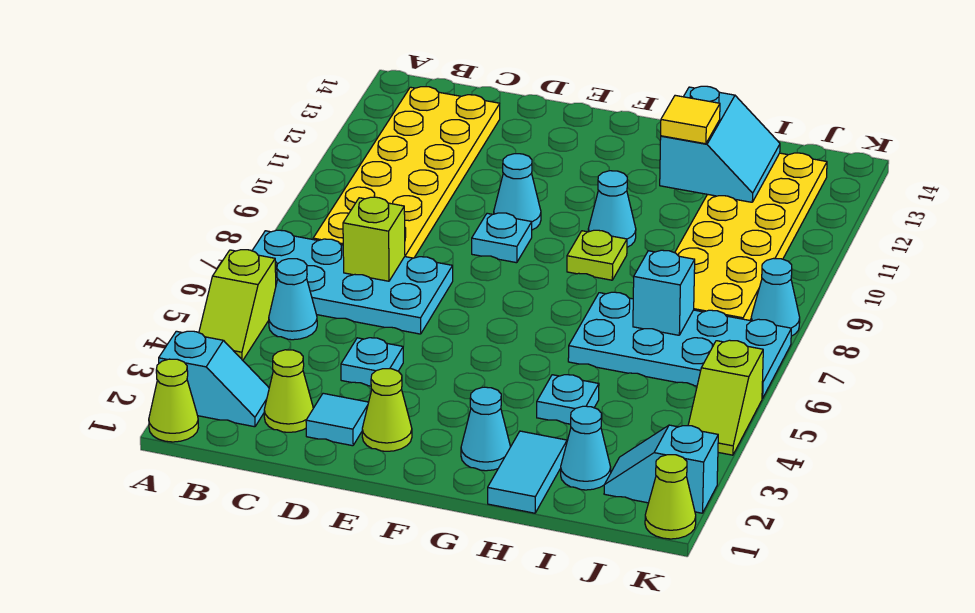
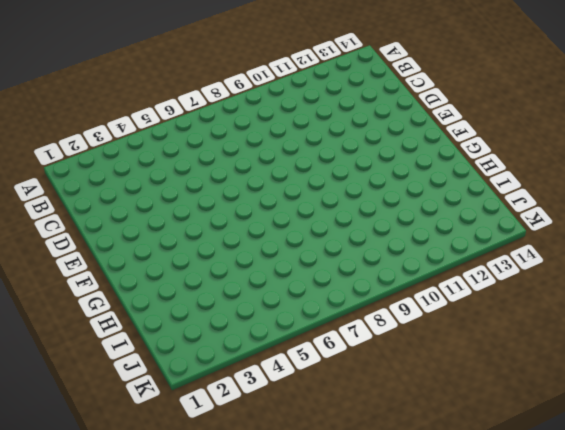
none -> lime 1x1 cone [149,359,198,442]
none -> cyan 1x2 slope [159,331,269,427]
none -> lime 1x2 slope [199,250,276,360]

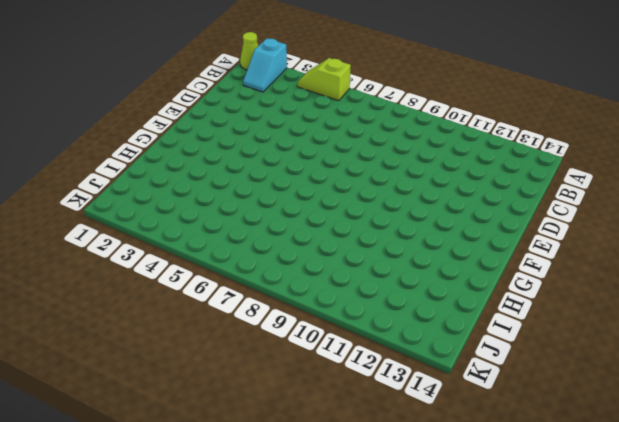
none -> cyan 2x4 plate [252,230,453,334]
none -> cyan 1x1 cone [269,259,317,340]
none -> yellow 2x6 plate [313,87,500,258]

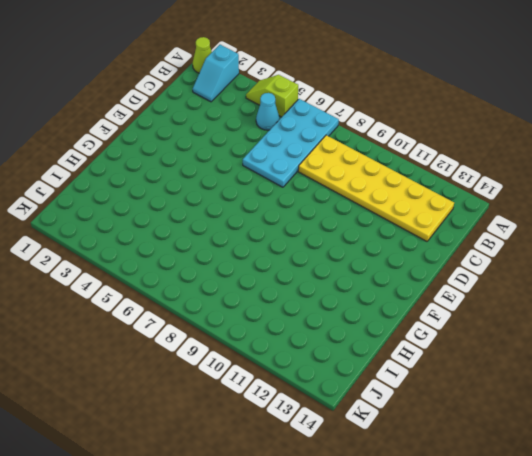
none -> lime 1x1 cone [264,350,313,432]
none -> cyan 1x1 tile [306,393,369,446]
none -> cyan 1x1 plate [341,338,403,386]

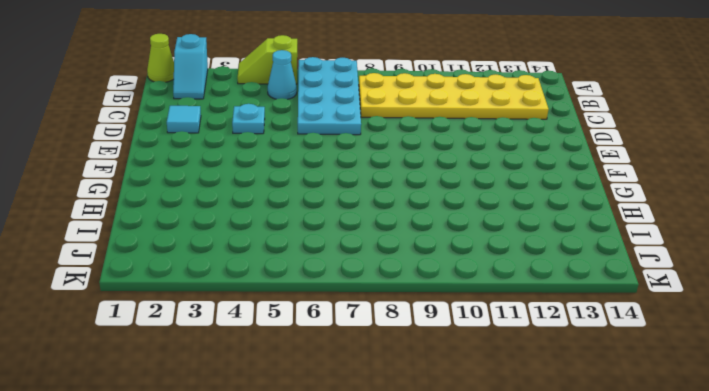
none -> lime 1x1 cone [264,350,313,432]
none -> lime 1x1 cone [362,369,412,451]
none -> cyan 1x1 plate [472,213,532,263]

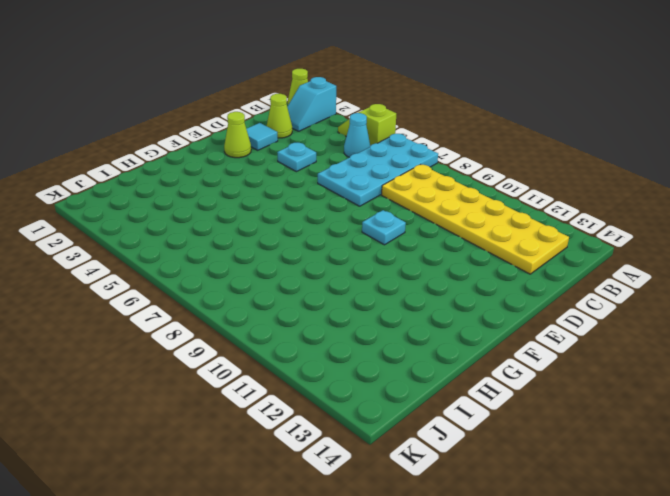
none -> cyan 1x1 cone [494,154,541,230]
none -> cyan 1x1 cone [461,387,510,471]
none -> lime 1x1 plate [567,230,627,280]

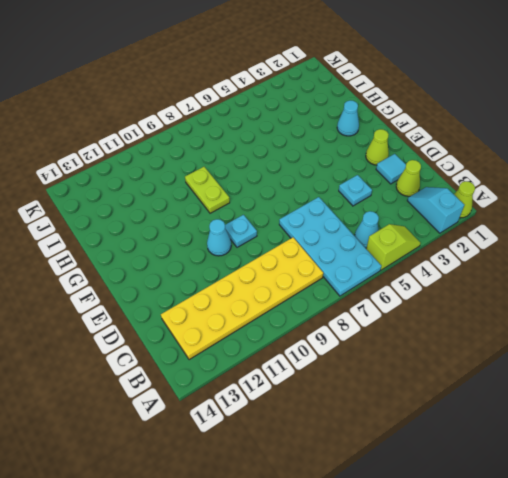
lime 1x2 plate [185,167,230,213] -> lime 1x1 plate [567,230,627,280]
none -> cyan 1x1 cone [588,171,636,247]
none -> cyan 1x2 tile [488,431,567,513]
none -> cyan 1x1 plate [537,375,599,424]

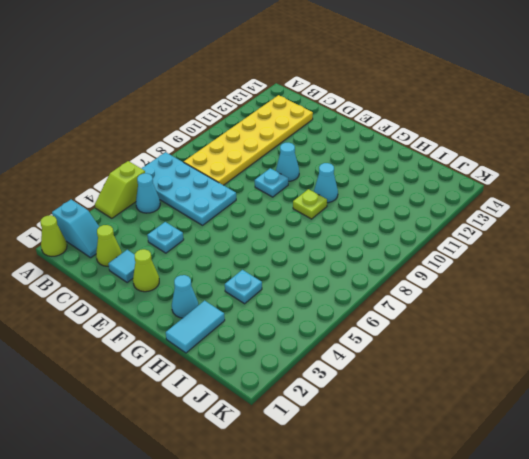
none -> cyan 2x4 plate [568,292,791,398]
none -> cyan 1x1 cone [561,406,611,490]
none -> yellow 2x6 plate [675,153,827,320]

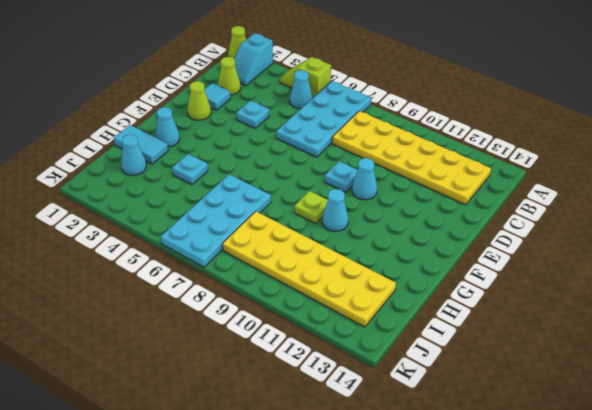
none -> cyan 1x2 slope [604,425,718,513]
none -> lime 1x1 cone [645,455,696,539]
none -> lime 1x2 slope [688,340,763,455]

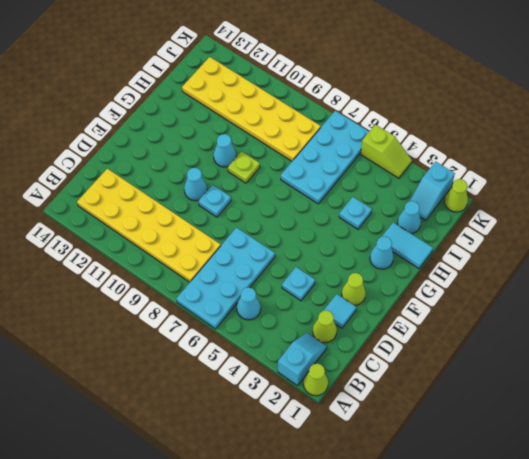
none -> lime 1x2 slope [199,250,276,360]
none -> cyan 1x1 cone [751,258,800,336]
none -> lime 1x1 brick [343,197,405,281]

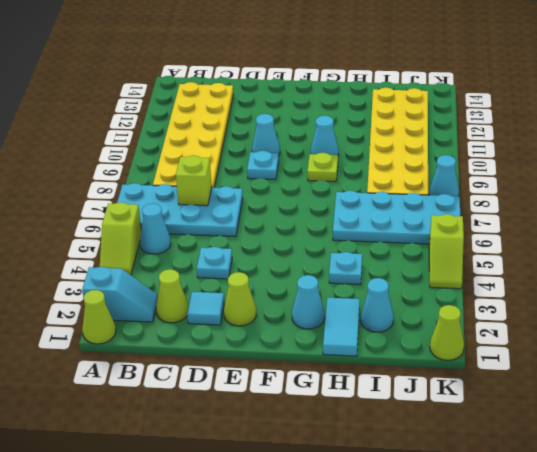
none -> cyan 1x2 slope [604,425,718,513]
none -> cyan 2x2 slope [660,86,780,202]
none -> cyan 1x1 brick [633,250,695,335]

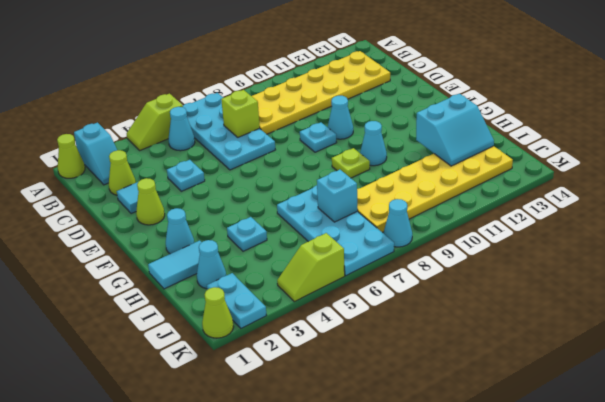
cyan 1x2 plate [207,273,267,328] -> cyan 1x2 slope [604,425,718,513]
none -> yellow 1x1 tile [661,95,720,144]

